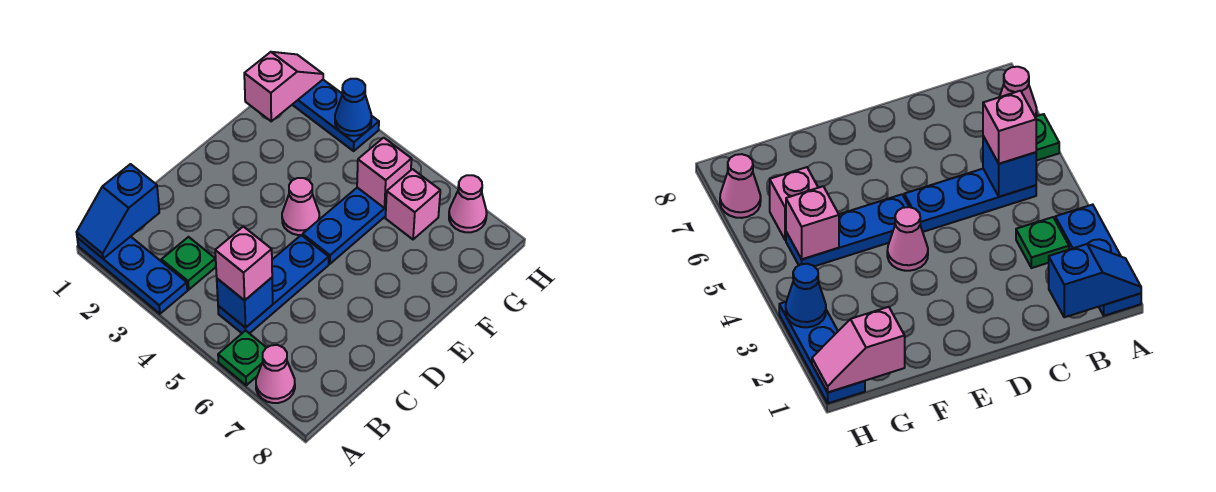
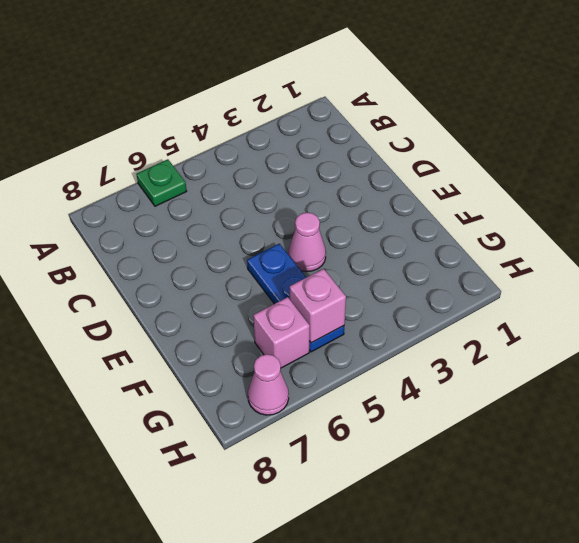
none -> blue 1x3 plate [77,237,187,314]
none -> pink 1x1 cone [256,345,295,403]
none -> green 1x1 plate [161,237,216,290]

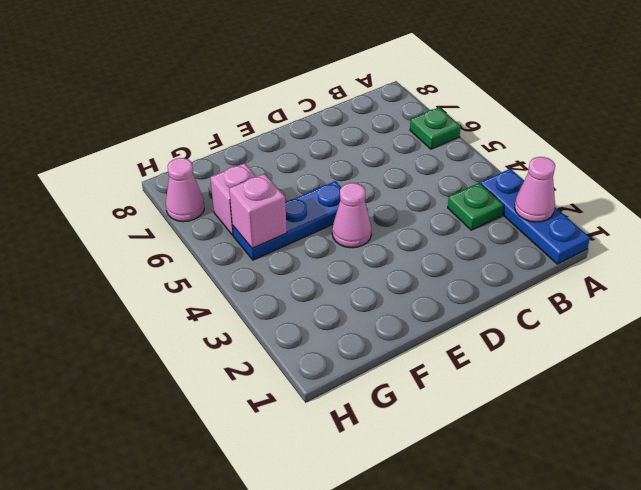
pink 1x1 cone [514,157,555,222] -> pink 1x1 cone moved to [256,345,295,403]
none -> blue 1x3 plate [218,235,329,334]
none -> blue 1x3 plate [292,80,379,151]
none -> blue 1x2 slope [77,164,159,258]

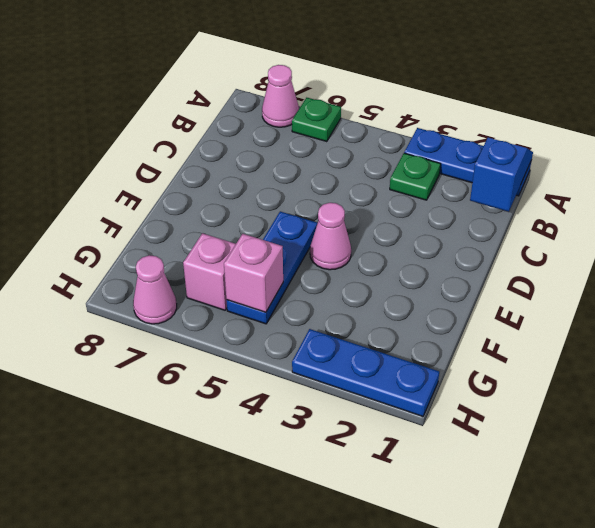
none -> blue 1x3 plate [218,235,329,334]
none -> blue 1x1 brick [217,278,273,328]
none -> pink 1x2 slope [244,52,323,121]

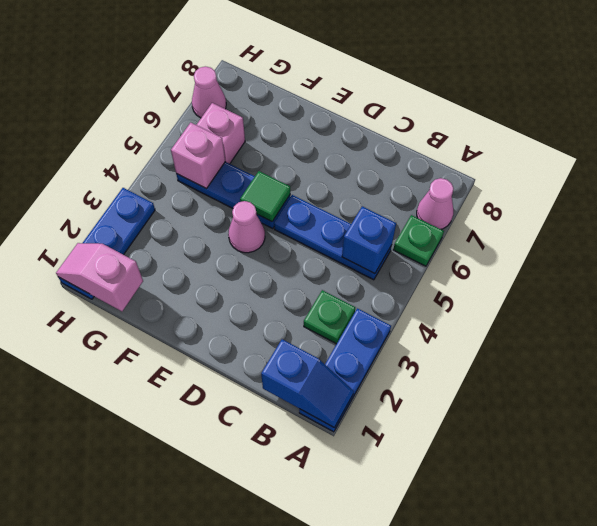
green 1x1 tile [240,171,290,222] -> none
none -> blue 1x1 cone [335,79,371,136]
none -> pink 1x1 brick [215,227,272,300]

